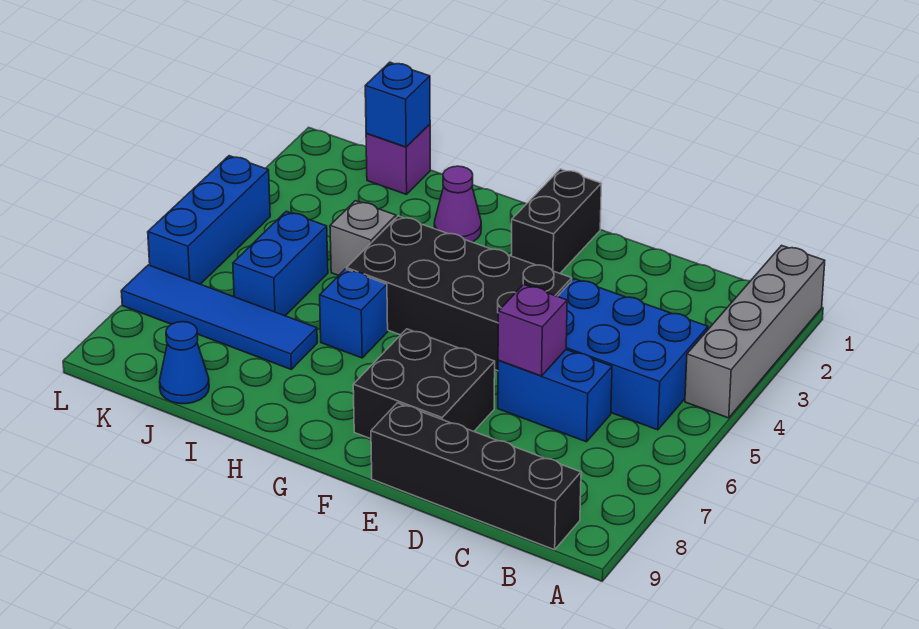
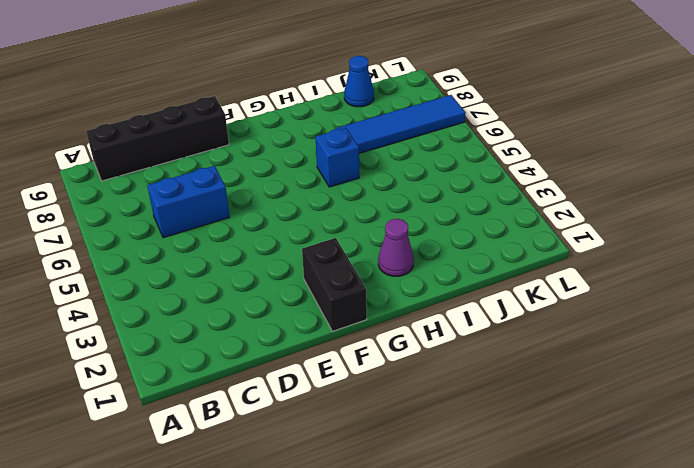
none -> grey 1x4 brick [685,245,825,418]
none -> blue 2x3 brick [558,279,708,430]
none -> black 2x4 brick [347,216,572,371]

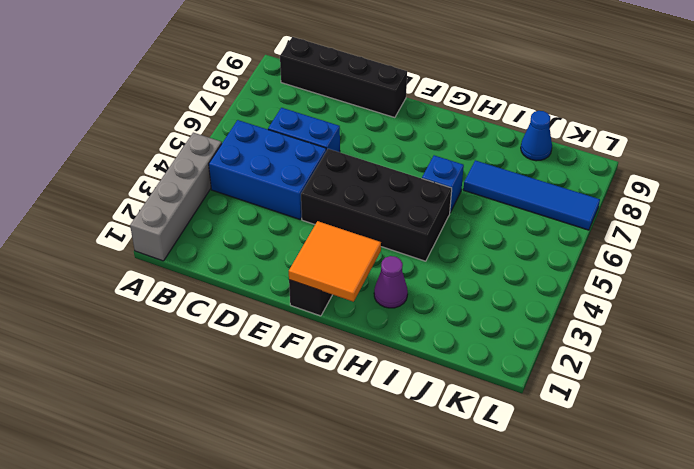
orange 2x2 tile [289,221,381,302] -> none
none -> black 2x2 brick [353,329,495,439]
none -> grey 1x1 brick [330,201,396,275]
none -> purple 1x1 brick [366,124,430,195]

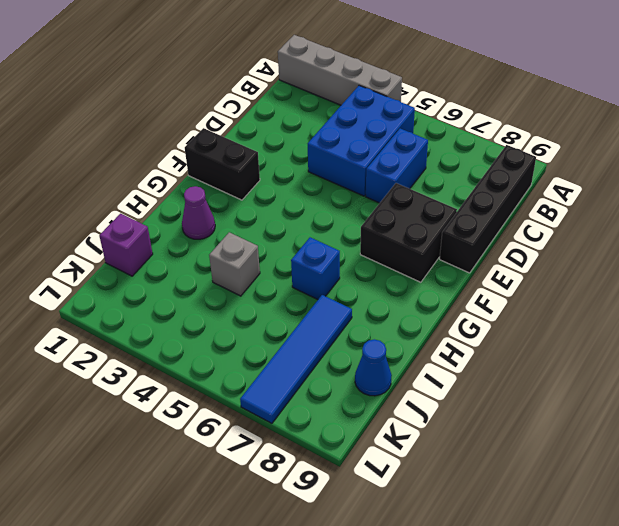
none -> black 2x4 brick [347,216,572,371]
none -> blue 1x2 brick [233,211,328,316]
none -> blue 1x3 brick [148,156,270,284]

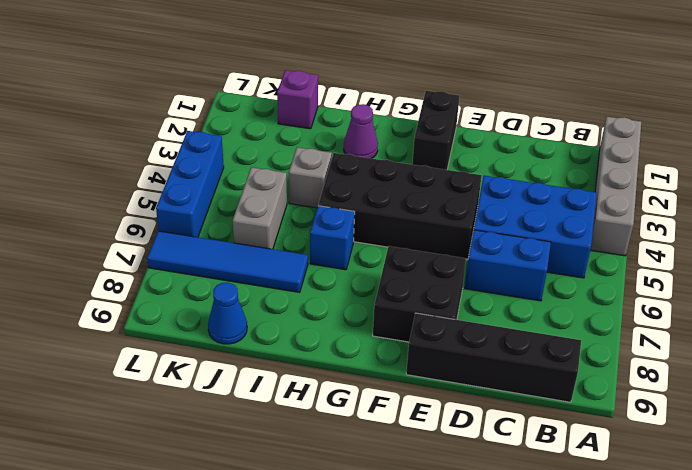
grey 1x2 brick [233,167,287,249] -> blue 1x2 brick [233,211,328,316]
none -> purple 1x1 brick [498,284,567,376]
none -> blue 1x1 brick [365,62,430,147]

